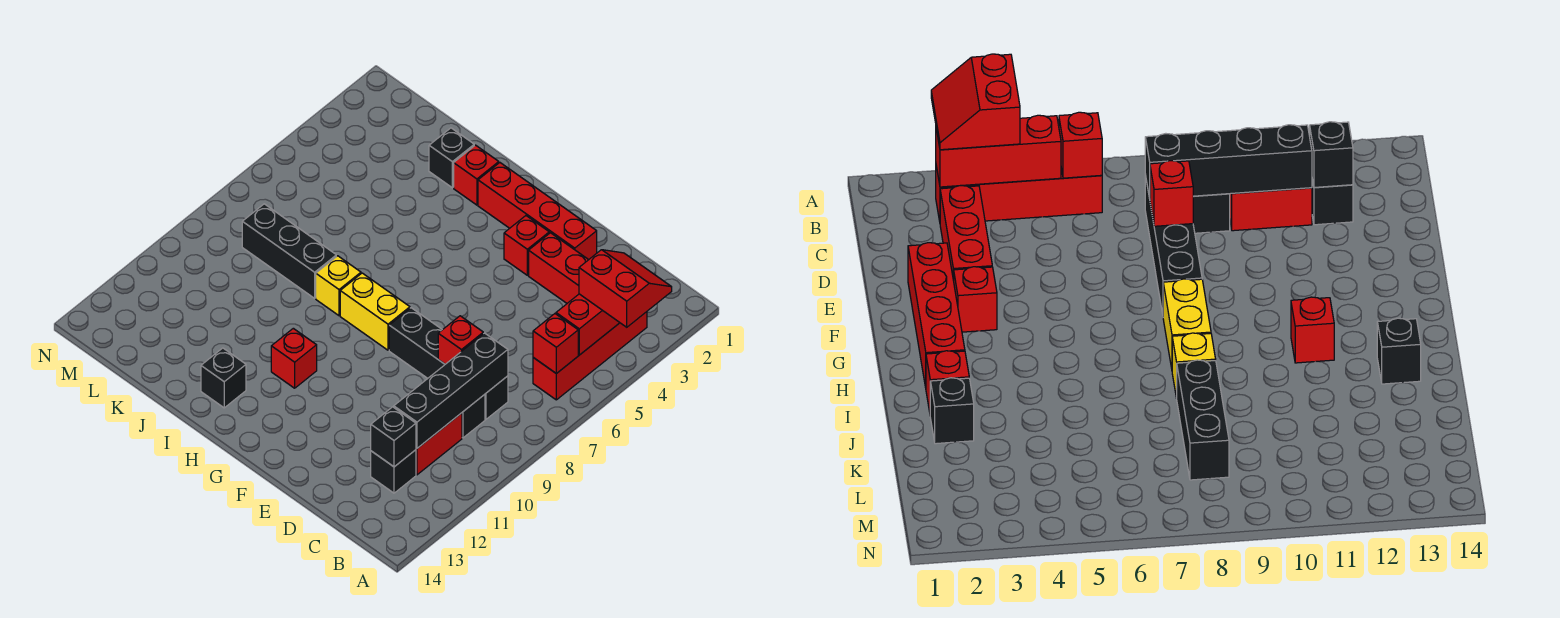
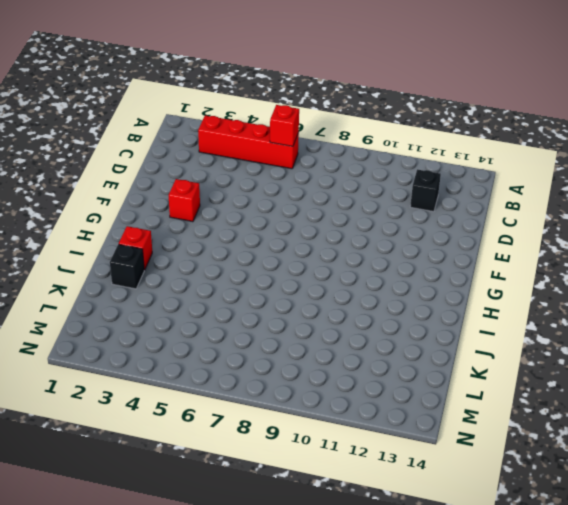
none -> red 1x3 brick [529,233,588,303]
none -> black 1x4 brick [389,308,508,419]
none -> black 1x1 brick [462,394,485,438]

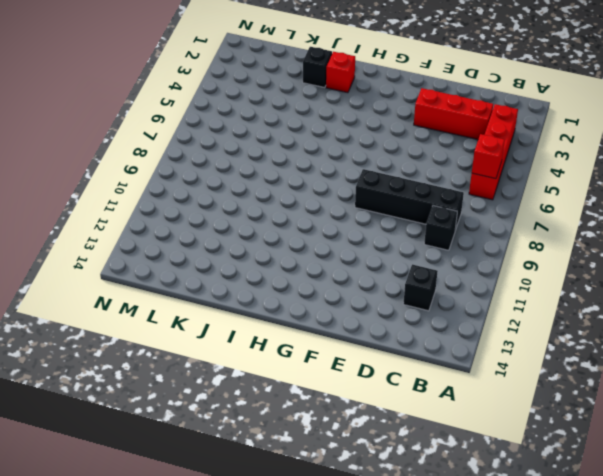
none -> red 1x2 brick [416,413,462,475]
none -> red 1x4 brick [478,163,597,260]
none -> red 1x1 brick [504,216,549,275]

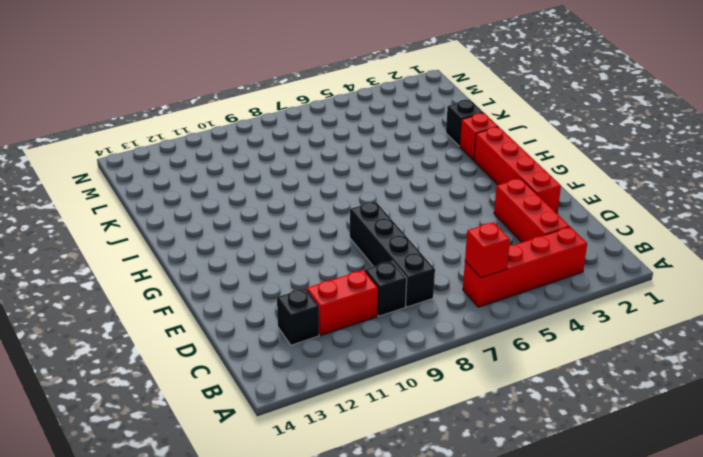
none -> red 1x1 brick [504,216,549,275]
none -> yellow 1x2 brick [340,273,410,350]
none -> red 1x1 brick [271,328,317,388]

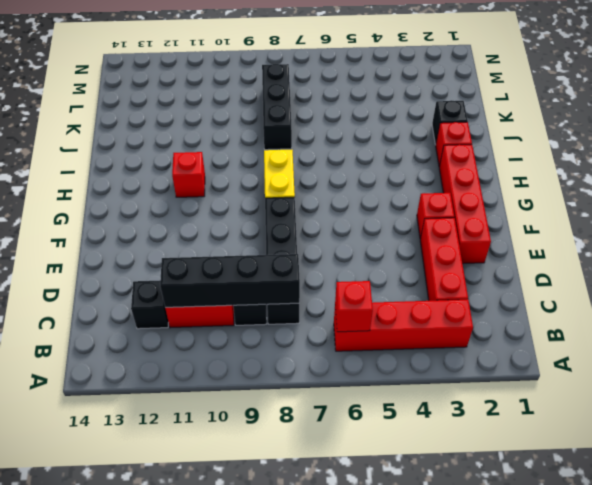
none -> yellow 1x1 brick [316,256,361,316]
none -> black 1x1 brick [201,348,246,408]
none -> red 1x3 brick [556,294,620,355]

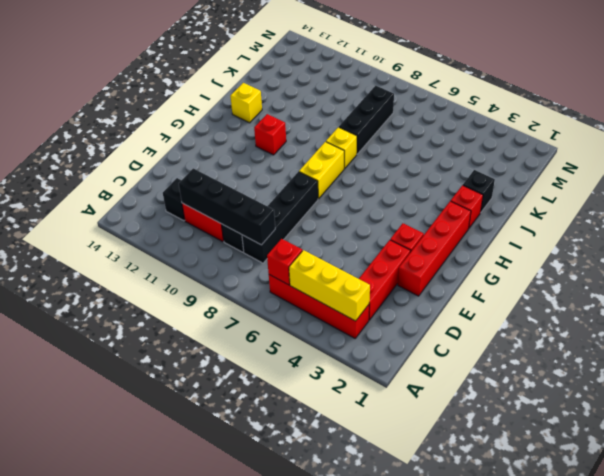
yellow 1x3 brick [289,250,370,321] -> red 1x3 brick [556,294,620,355]
yellow 1x1 brick [230,83,262,123] -> black 1x1 brick [201,348,246,408]
none -> black 1x1 brick [371,407,416,467]
none -> red 1x1 brick [438,316,483,364]
none -> red 2x2 slope [579,250,672,327]

